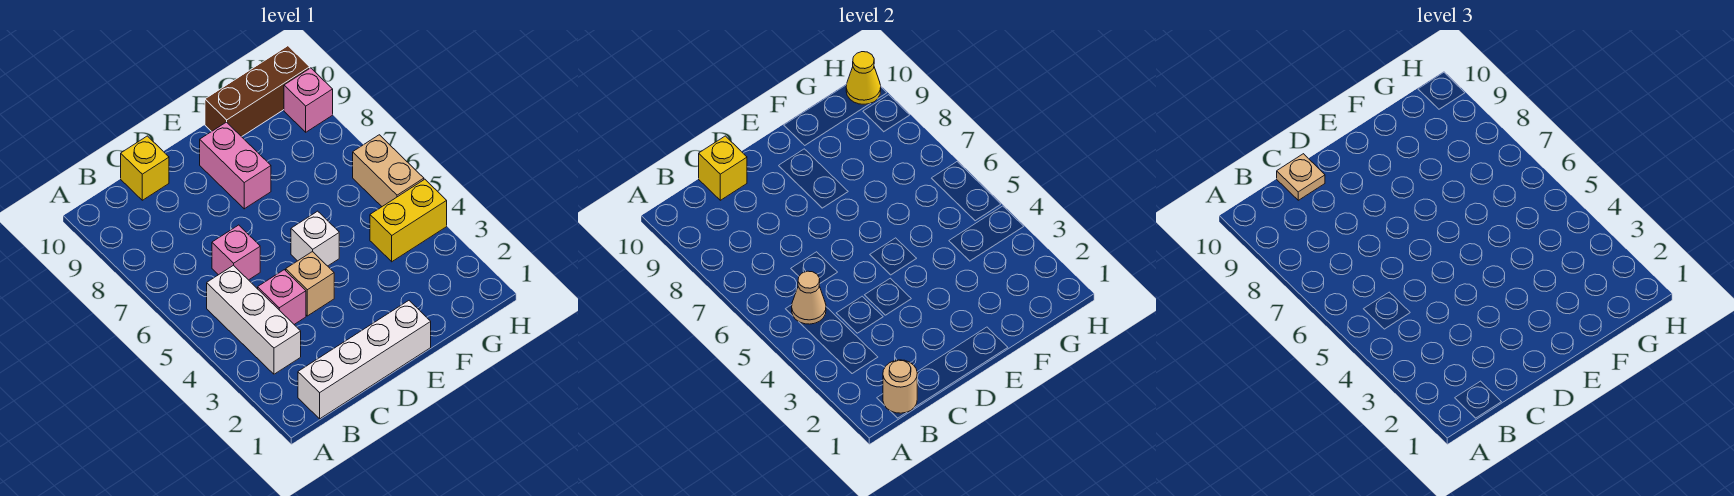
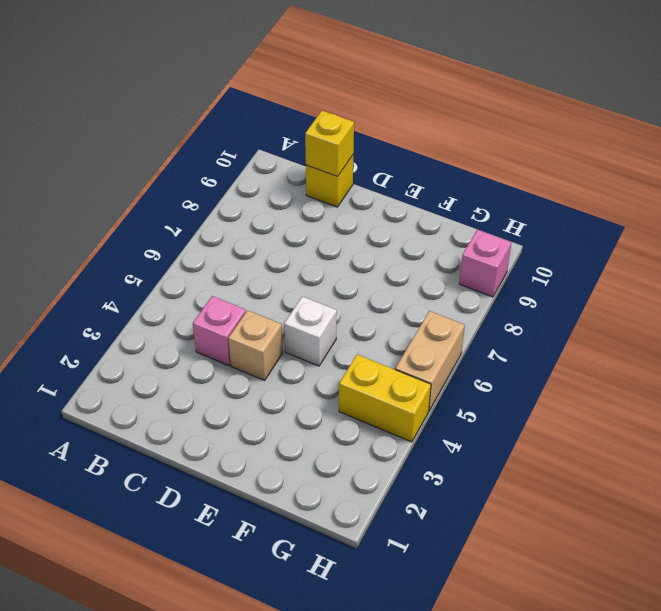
none -> white 1x4 brick [298,301,431,419]
none -> white 1x3 brick [207,265,301,374]
none -> pink 1x1 brick [212,225,260,280]

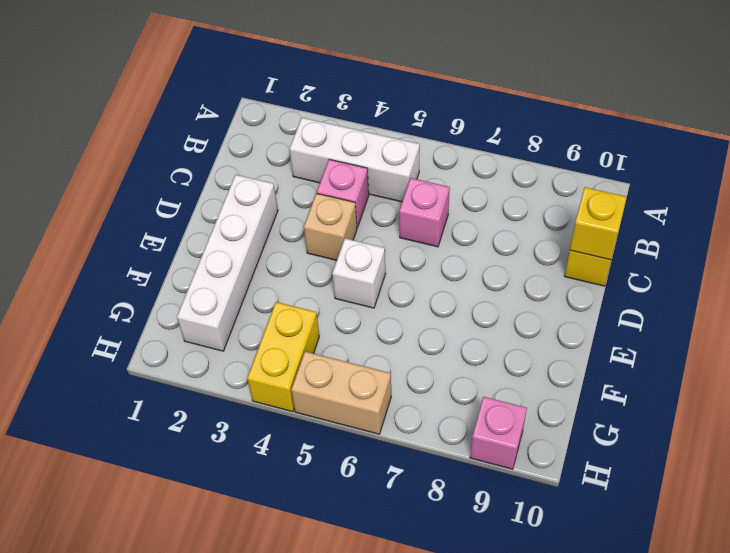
white 1x4 brick [177,175,278,351] -> white 1x4 brick moved to [298,301,431,419]
none -> pink 1x2 brick [200,122,271,209]
none -> brown 1x3 brick [205,46,310,137]
none -> tan 1x1 round brick [883,360,917,413]

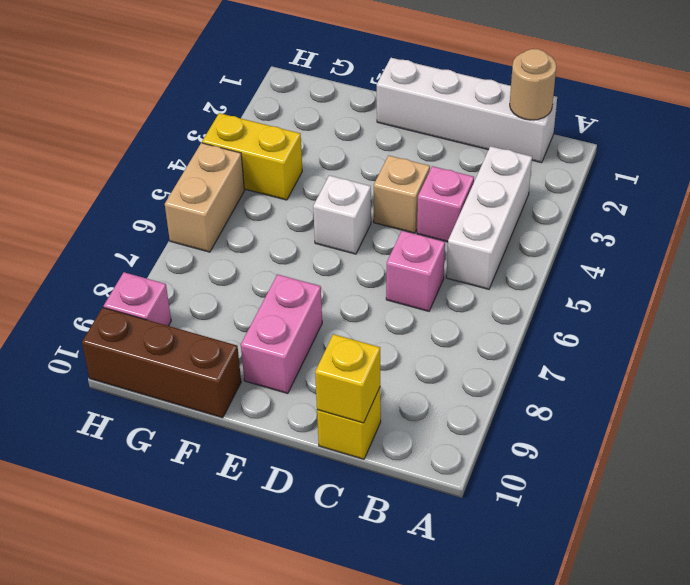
none -> tan 1x1 cone [792,271,826,324]
none -> yellow 1x1 cone [846,52,881,104]
none -> tan 1x1 plate [1277,154,1325,200]

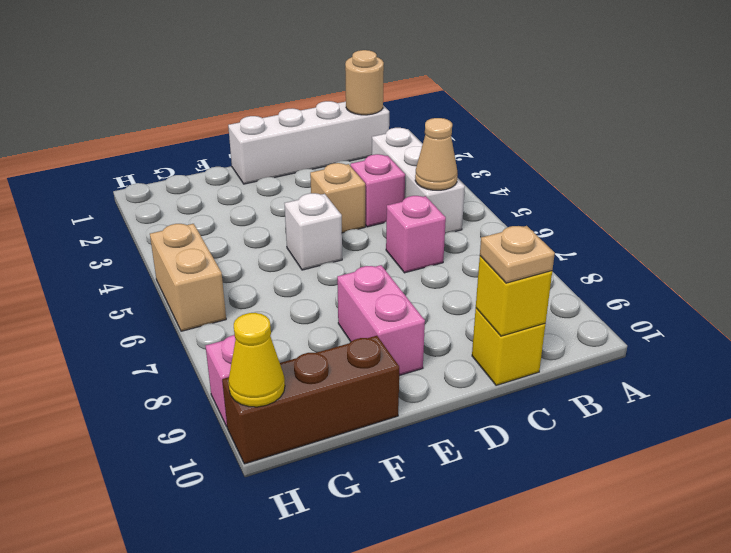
none -> yellow 1x2 brick [370,179,447,262]

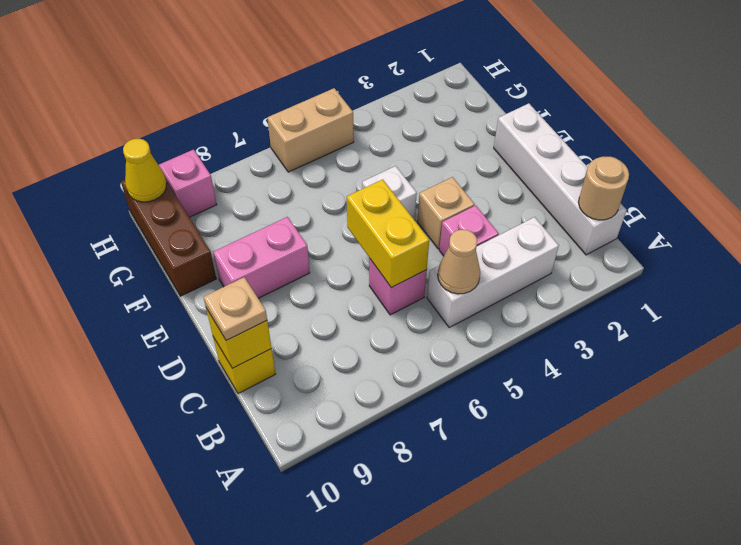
yellow 1x2 brick [347,179,429,288] -> yellow 1x2 brick moved to [370,179,447,262]

